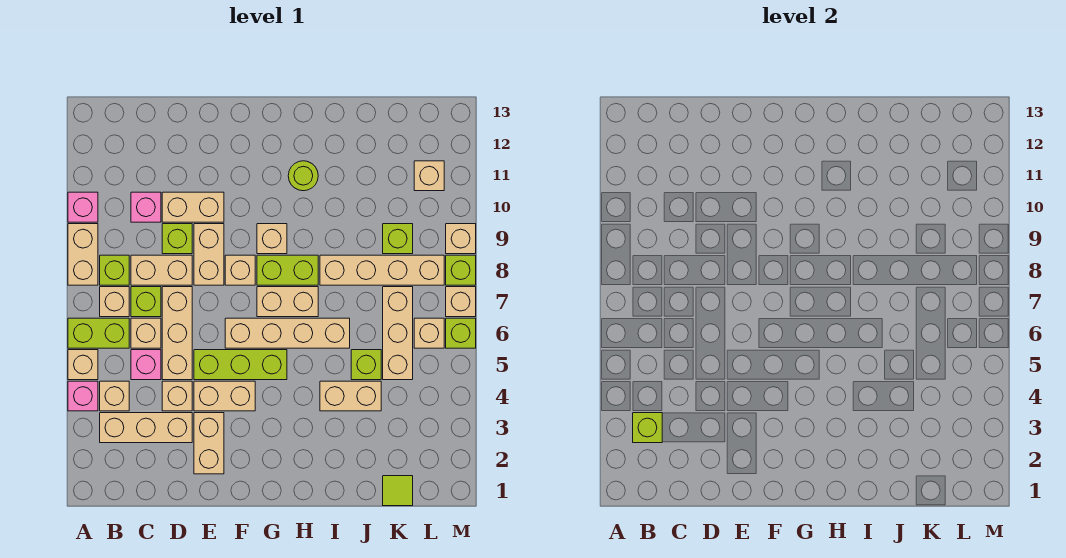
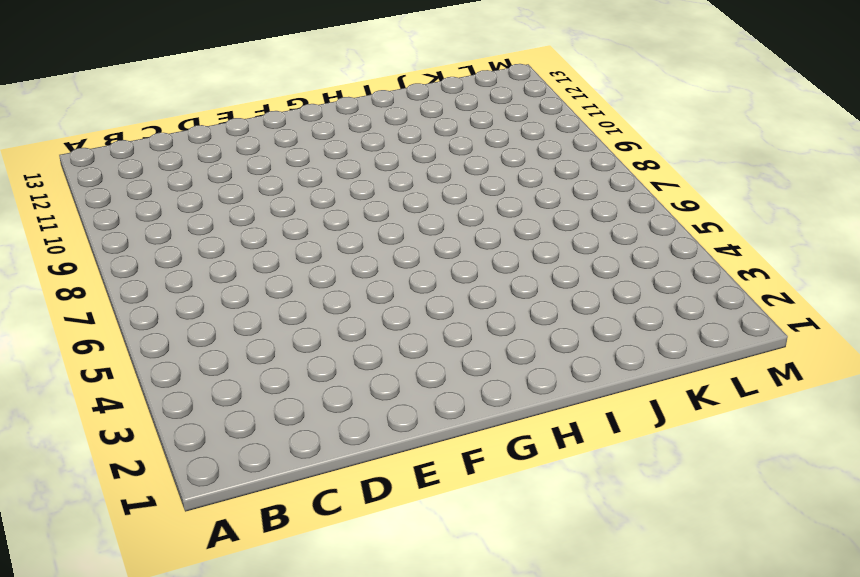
none -> pink 1x1 brick [68,381,98,411]
none -> tan 1x1 brick [68,350,98,380]
none -> lime 1x2 brick [68,318,129,348]
none -> tan 1x2 brick [68,224,98,285]

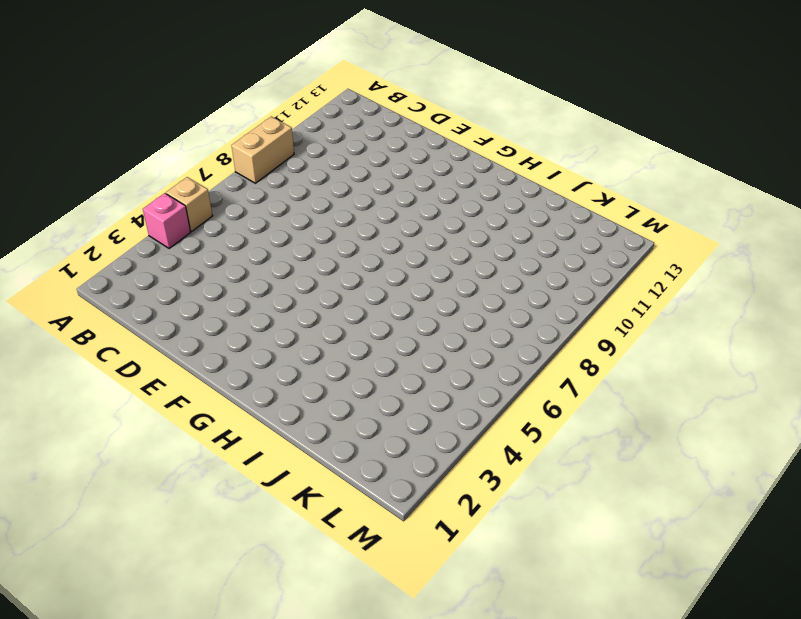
none -> lime 1x2 brick [68,318,129,348]
none -> pink 1x1 brick [68,192,98,222]
none -> tan 1x3 brick [100,413,192,443]
none -> tan 1x1 brick [100,381,129,411]

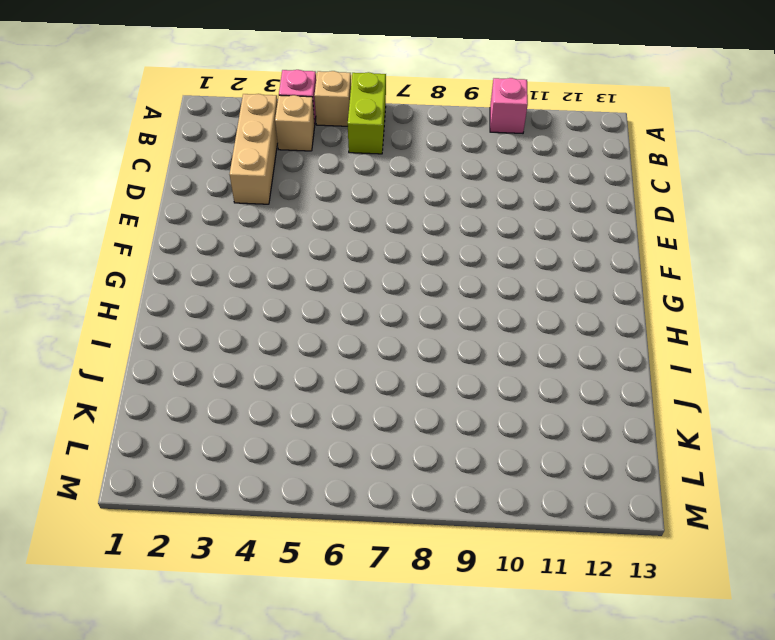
none -> tan 1x2 brick [68,224,98,285]
none -> tan 1x1 brick [100,287,129,317]
none -> lime 1x1 brick [100,255,129,285]
none -> pink 1x1 brick [131,350,161,380]

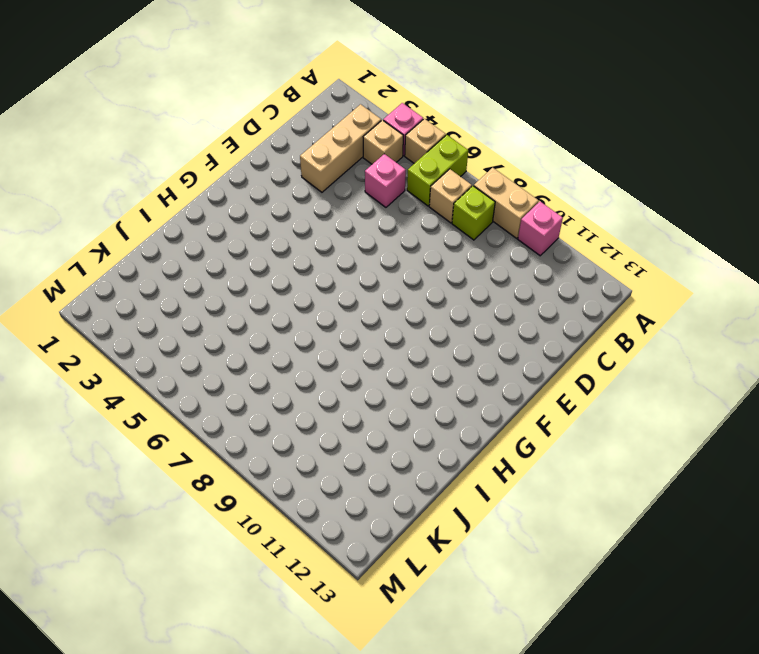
none -> tan 1x1 brick [131,318,161,348]
none -> lime 1x1 brick [131,287,161,317]
none -> tan 1x2 brick [131,255,192,285]
none -> pink 1x1 brick [131,192,161,222]

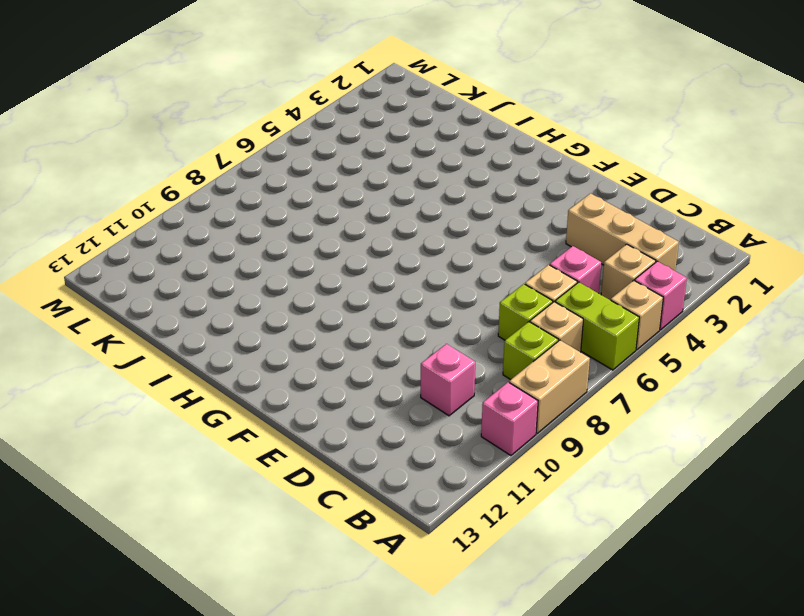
none -> tan 1x2 brick [131,255,192,285]
none -> tan 1x1 brick [162,381,192,411]
none -> tan 1x3 brick [162,287,192,380]
none -> lime 1x1 brick [162,224,192,254]

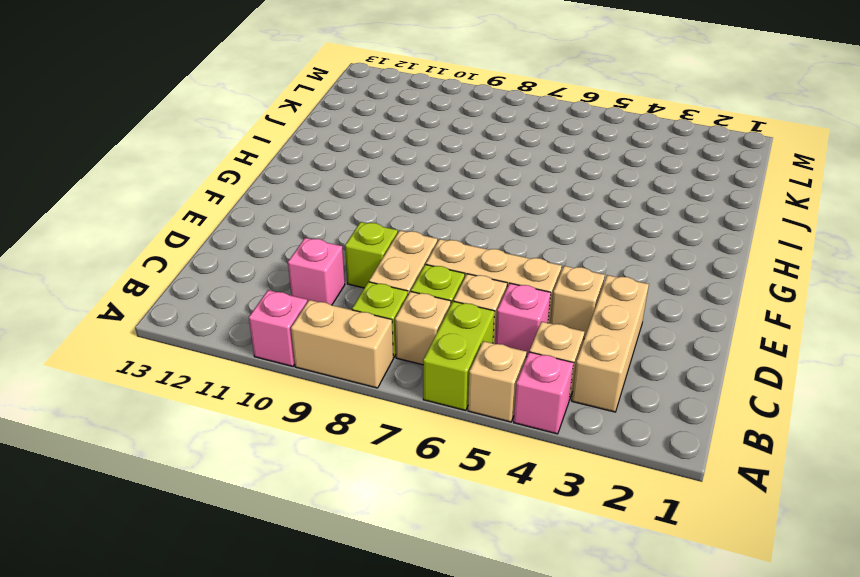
none -> tan 1x2 brick [162,192,224,222]
none -> tan 1x2 brick [194,413,224,474]
none -> tan 1x2 brick [194,381,255,411]
none -> lime 1x3 brick [194,350,287,380]

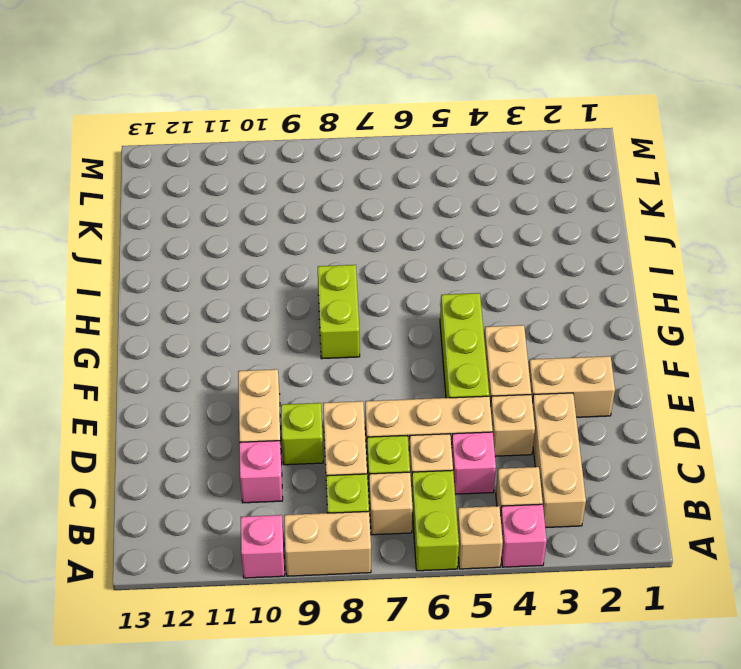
none -> tan 1x2 brick [194,224,224,285]
none -> tan 1x4 brick [225,318,350,348]
none -> tan 1x1 brick [225,255,255,285]
none -> tan 1x2 brick [257,287,318,317]

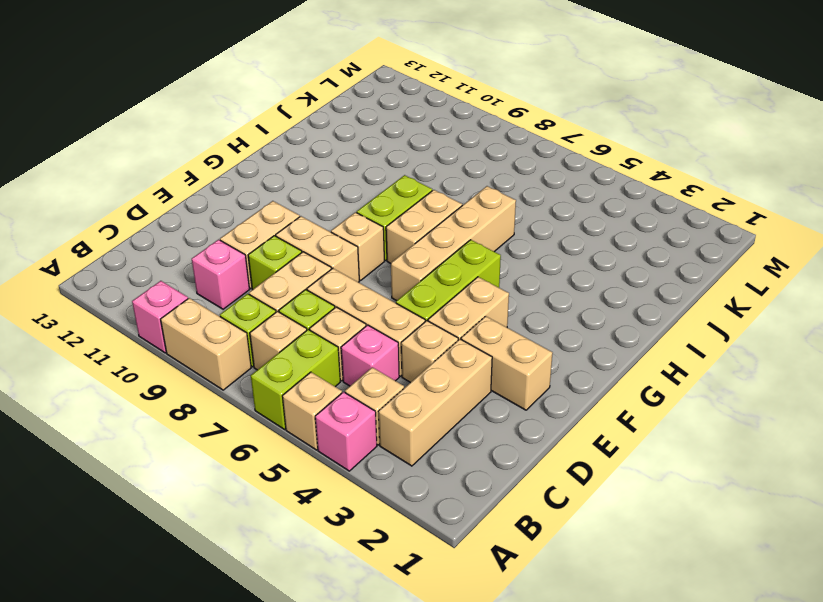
none -> tan 1x1 brick [257,224,287,254]
none -> lime 1x1 round brick [288,161,318,191]
none -> tan 1x2 brick [320,381,381,411]
none -> tan 1x4 brick [320,255,444,285]

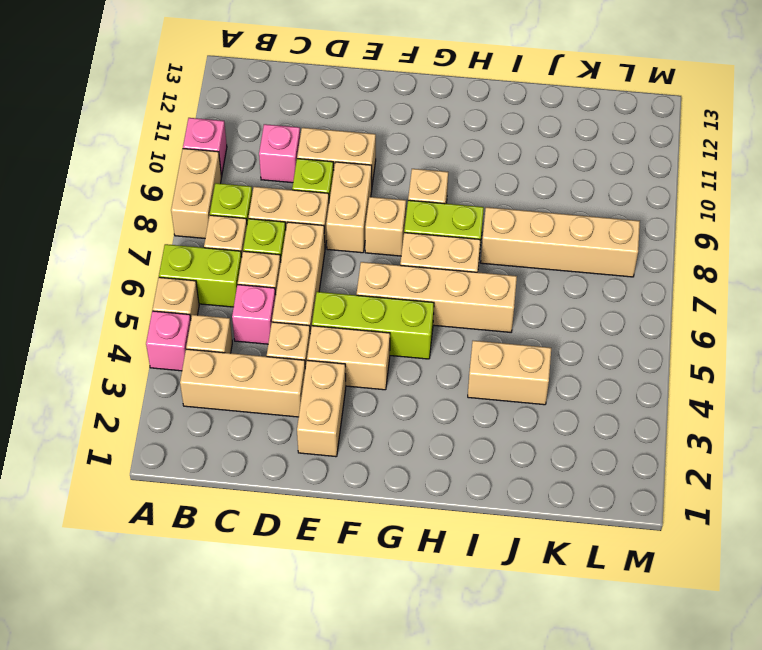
none -> lime 1x1 round brick [288,161,318,191]
none -> lime 1x1 brick [351,350,381,380]
none -> lime 1x1 tile [383,476,413,506]
none -> tan 1x3 brick [383,287,413,380]

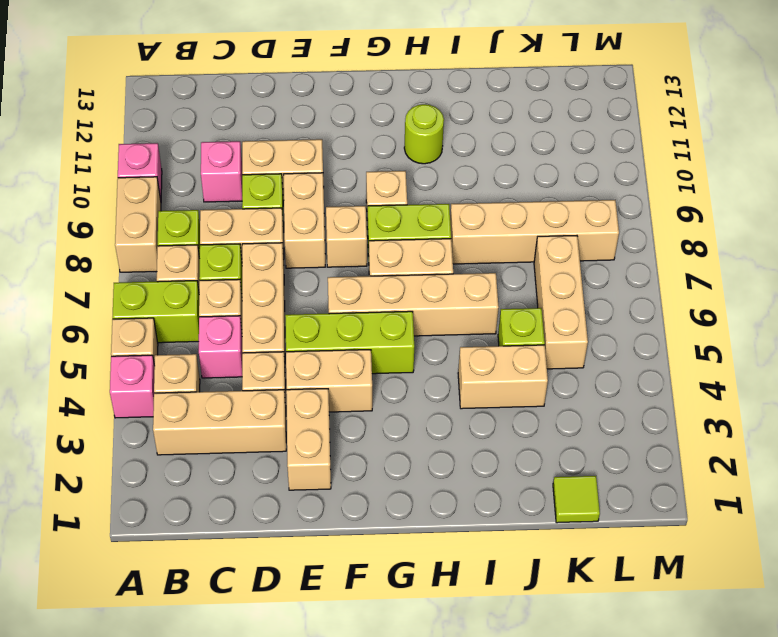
none -> lime 1x1 brick [383,224,413,254]
none -> tan 1x1 brick [414,318,444,348]
none -> tan 1x1 brick [414,161,444,191]
none -> lime 1x1 brick [446,318,476,348]

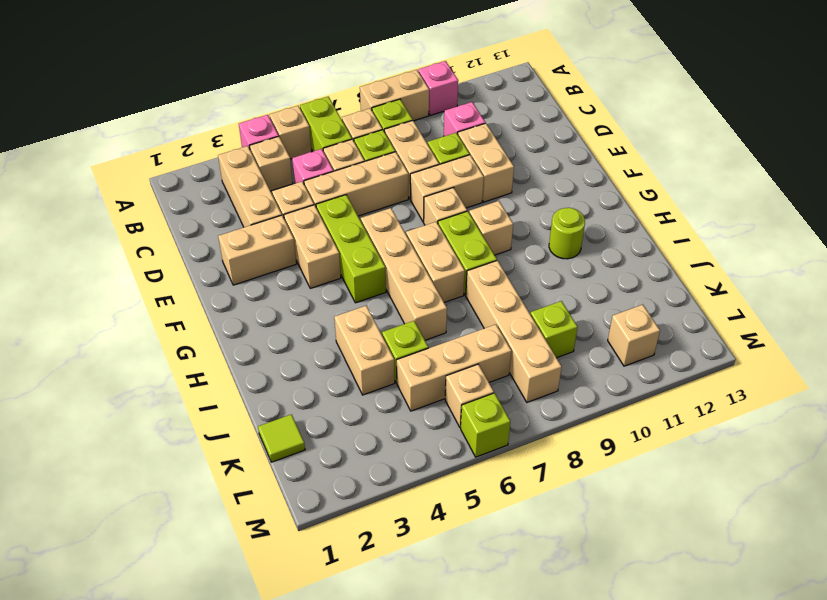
none -> tan 1x1 brick [446,287,476,317]
none -> lime 1x1 brick [446,255,476,285]
none -> tan 1x1 brick [446,224,476,254]
none -> lime 1x1 brick [633,413,662,443]

